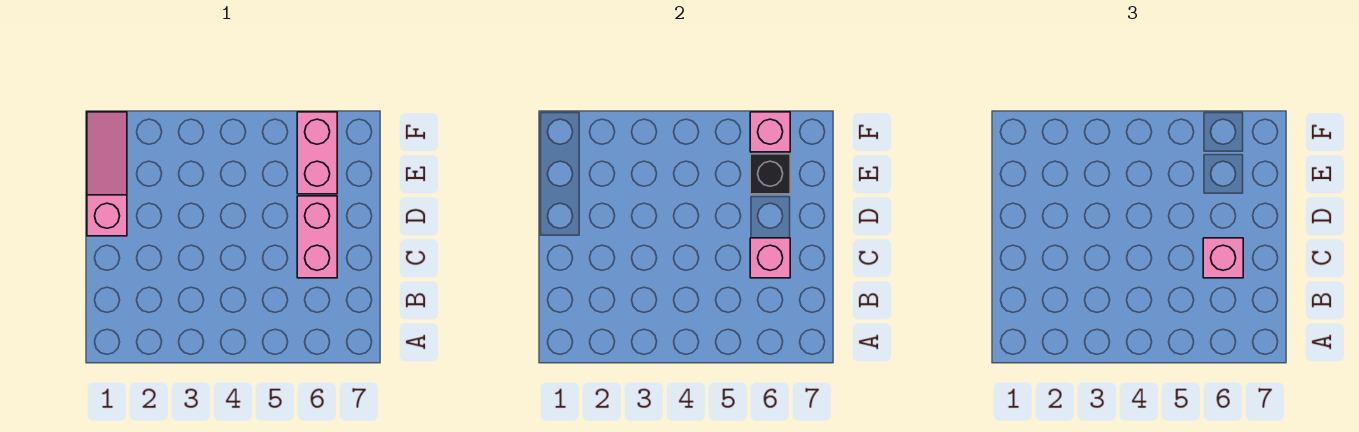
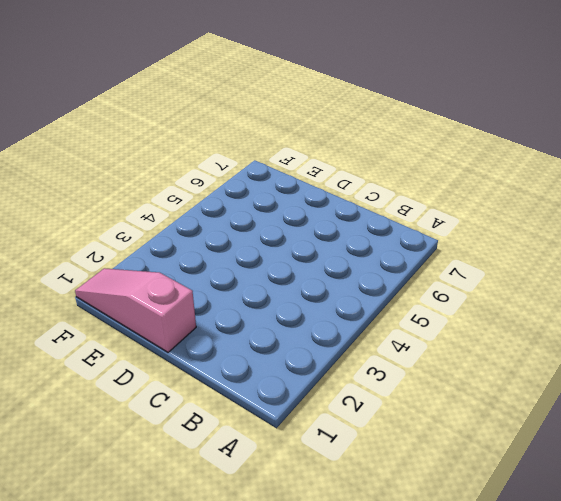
none -> pink 1x2 brick [297,196,337,278]
none -> pink 1x2 brick [297,112,337,194]

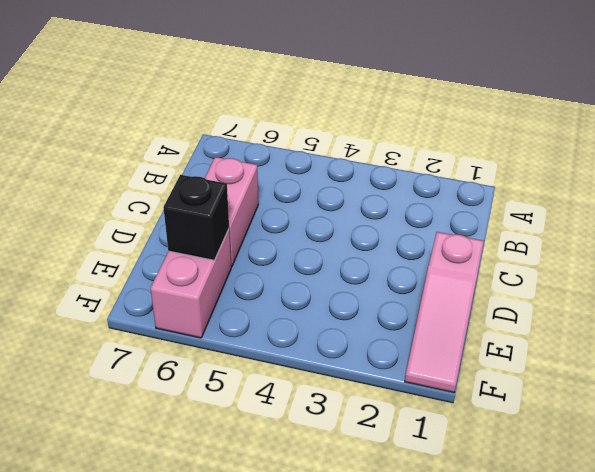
none -> pink 1x1 brick [750,238,790,278]
none -> pink 1x1 brick [750,112,790,152]

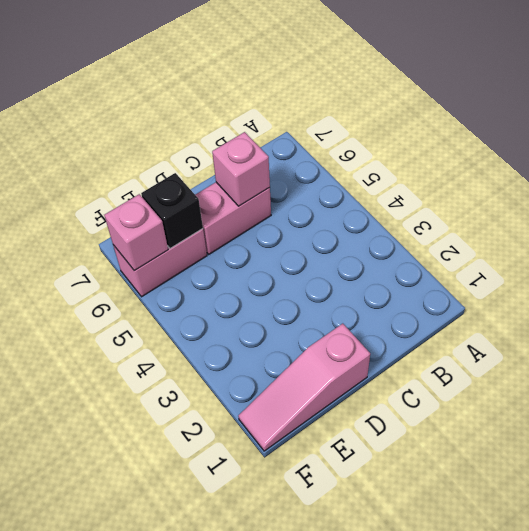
none -> pink 1x1 brick [1203,238,1243,278]

